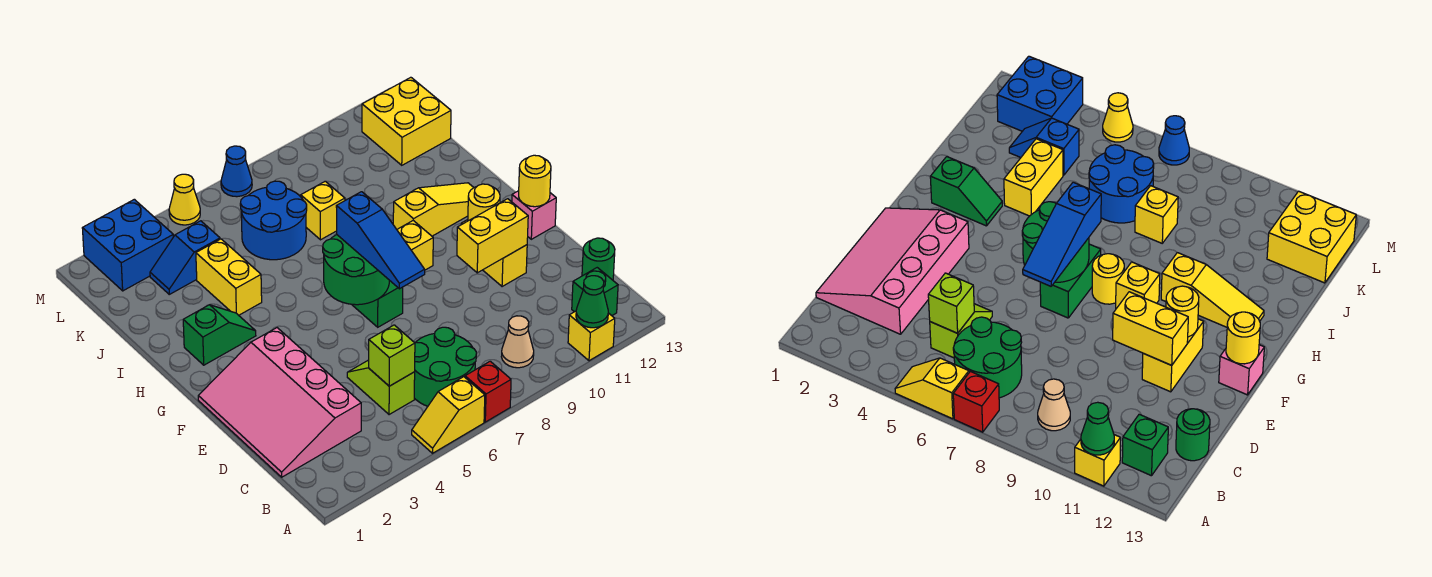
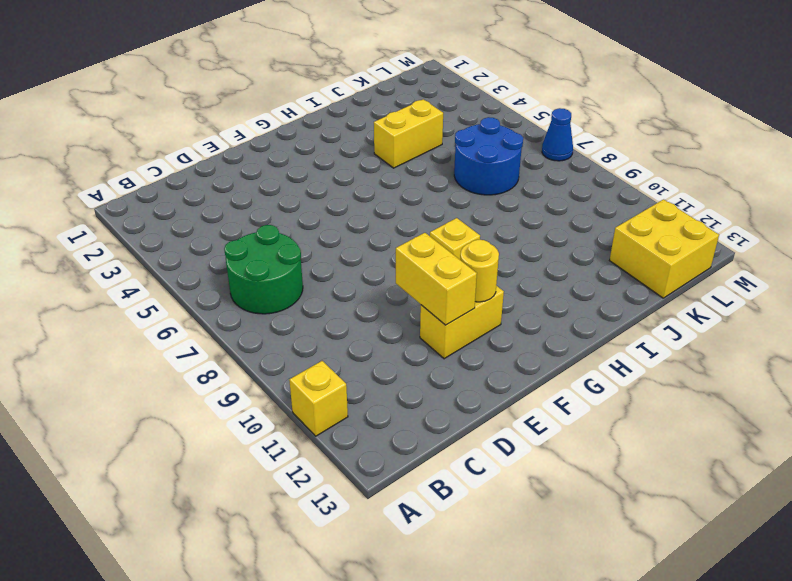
none -> yellow 1x2 slope [412,377,485,453]
none -> red 1x1 brick [465,361,511,422]
none -> tan 1x1 cone [501,316,534,368]
none -> green 1x1 brick [572,268,618,316]

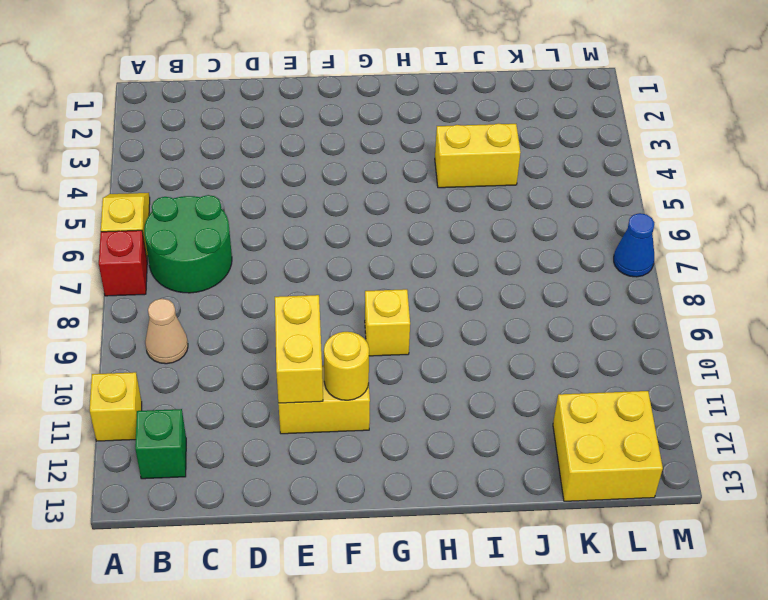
none -> pink 3x4 slope [198,328,361,477]
none -> lime 1x2 slope [347,360,415,415]
none -> green 1x1 round brick [582,238,615,280]
none -> green 1x2 brick [352,280,403,327]

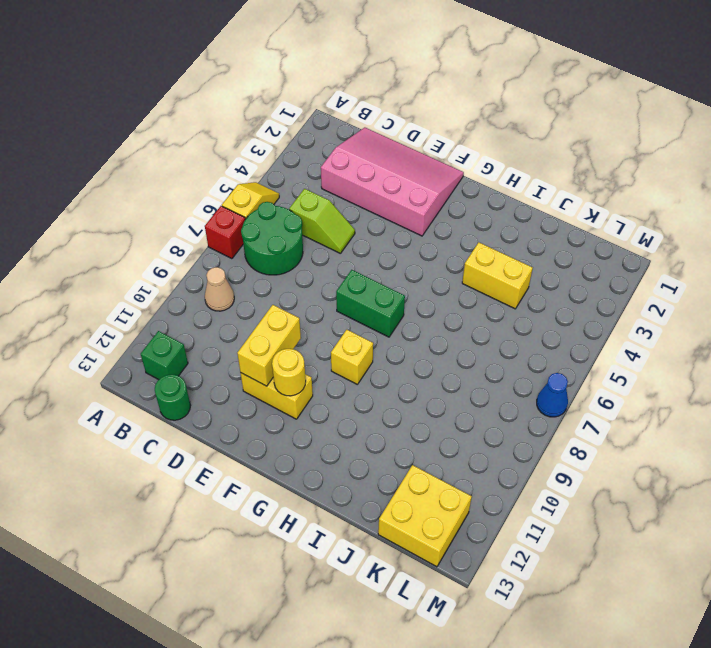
none -> yellow 1x1 brick [568,311,615,361]
none -> pink 1x1 brick [512,191,556,239]
none -> yellow 1x1 round brick [1092,254,1124,304]
none -> green 1x2 slope [183,305,256,365]

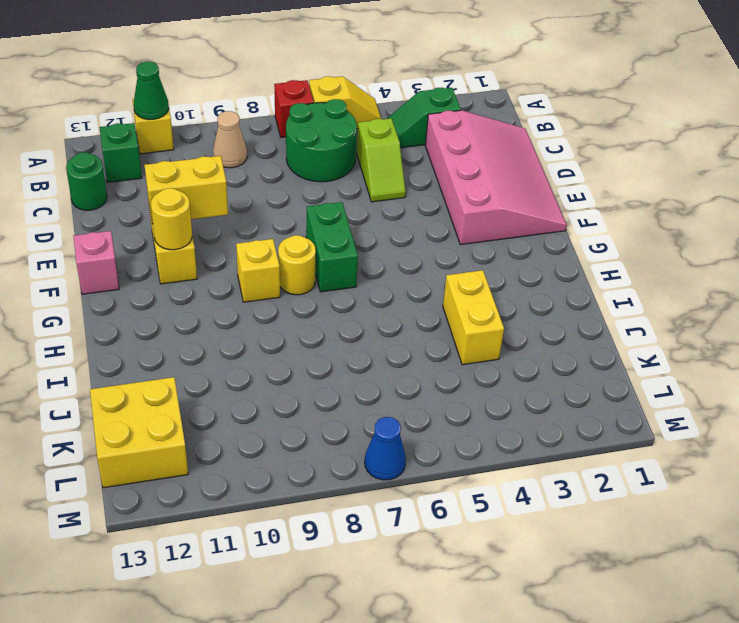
green 1x2 slope [387,88,461,148] -> green 1x2 slope moved to [183,305,256,365]
none -> yellow 1x3 slope [393,183,474,236]
none -> blue 2x2 round brick [240,181,307,260]
none -> yellow 1x1 brick [301,181,345,240]
none -> blue 1x2 slope [150,221,220,294]

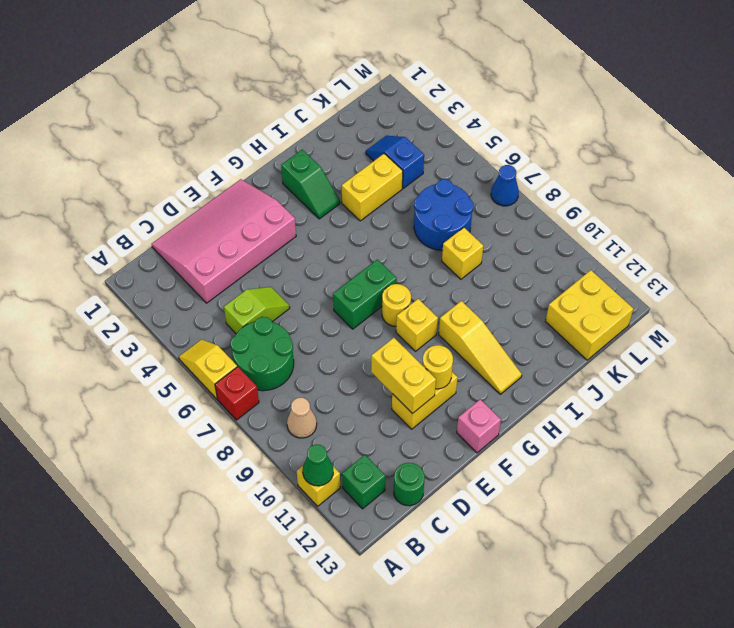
none -> blue 2x2 brick [82,199,173,291]
none -> yellow 1x1 cone [169,174,200,225]
none -> lime 1x1 brick [369,325,415,386]
none -> green 2x2 round brick [323,235,389,305]

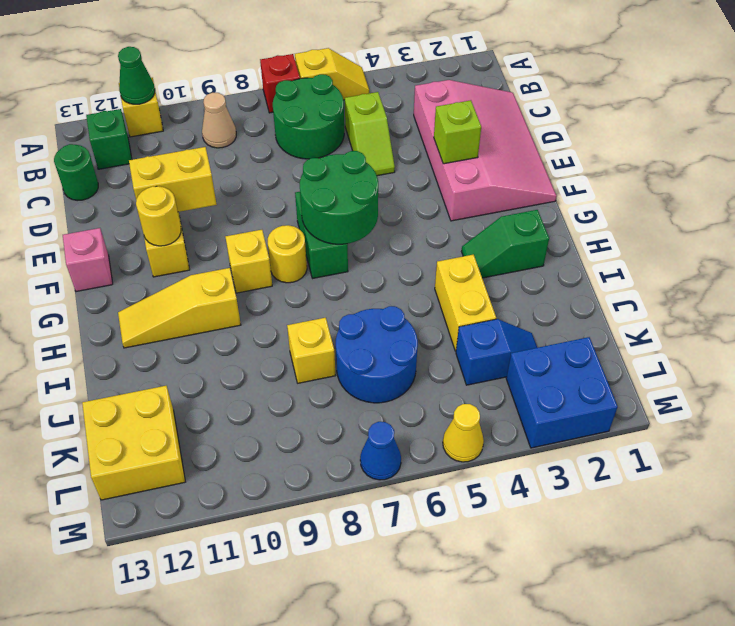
lime 1x1 brick [434,100,481,164] -> lime 1x1 brick moved to [369,325,415,386]
none -> yellow 1x1 round brick [519,155,551,207]
none -> blue 1x3 slope [336,192,425,289]

